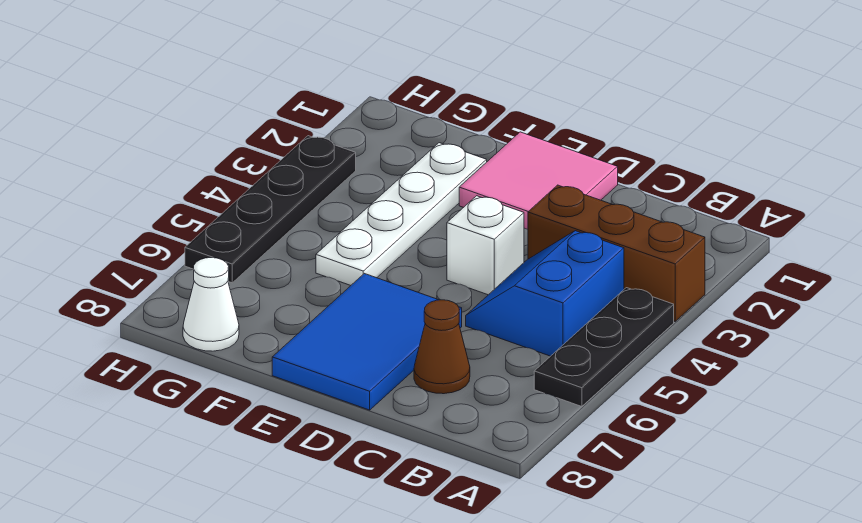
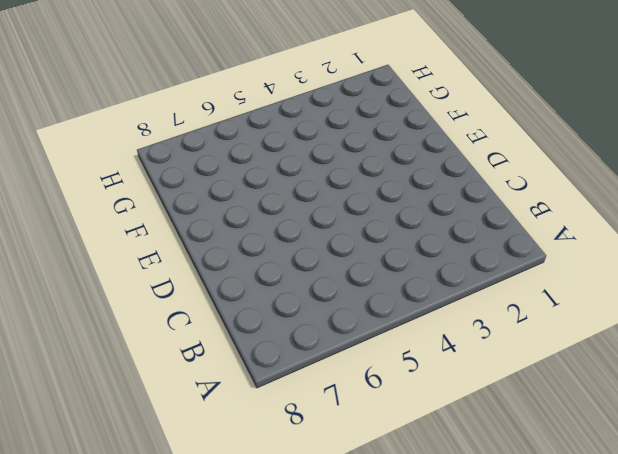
none -> brown 1x3 brick [528,185,705,321]
none -> black 1x3 plate [534,288,674,407]

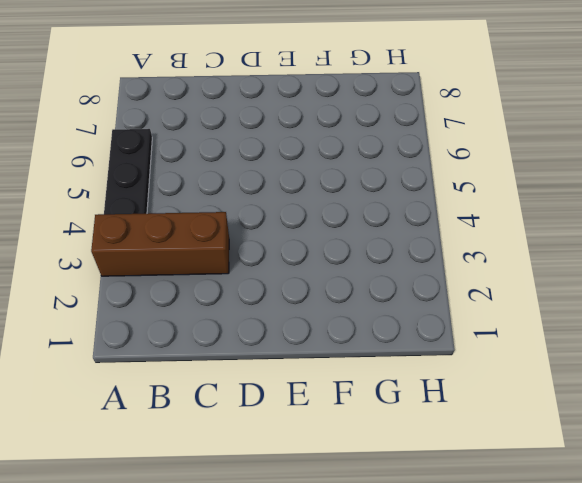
none -> blue 2x2 slope [466,231,624,356]
none -> brown 1x1 cone [414,300,470,394]

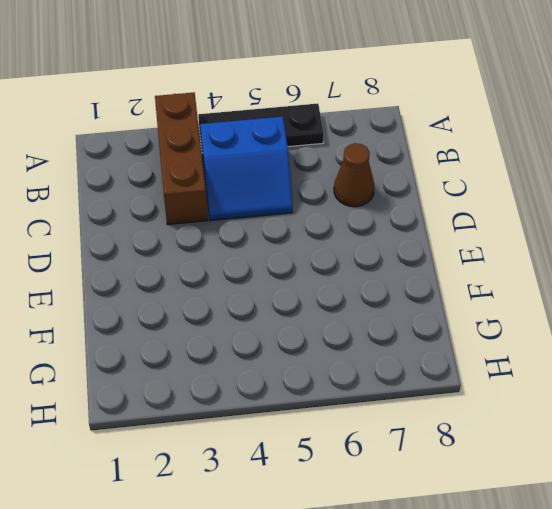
none -> pink 2x2 tile [459,132,618,229]
none -> white 1x1 brick [447,196,524,295]

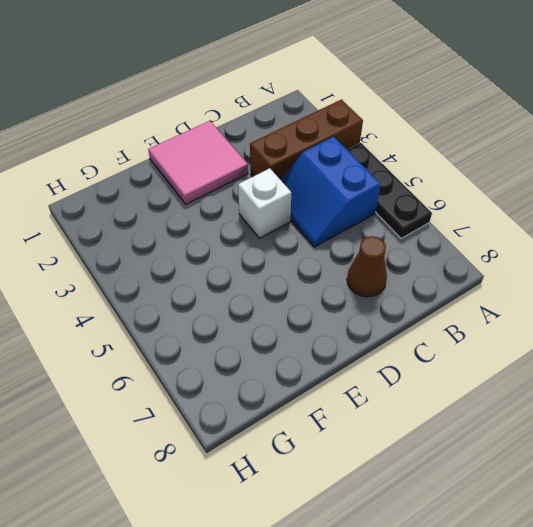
none -> blue 2x3 tile [272,274,462,410]
none -> white 1x4 plate [316,143,487,285]

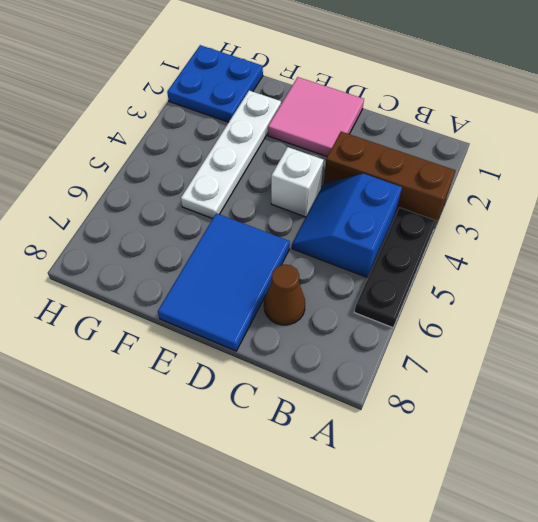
blue 2x2 plate [167,45,263,122] -> none
none -> white 1x1 cone [183,258,239,351]
none -> black 1x4 plate [185,136,356,283]

